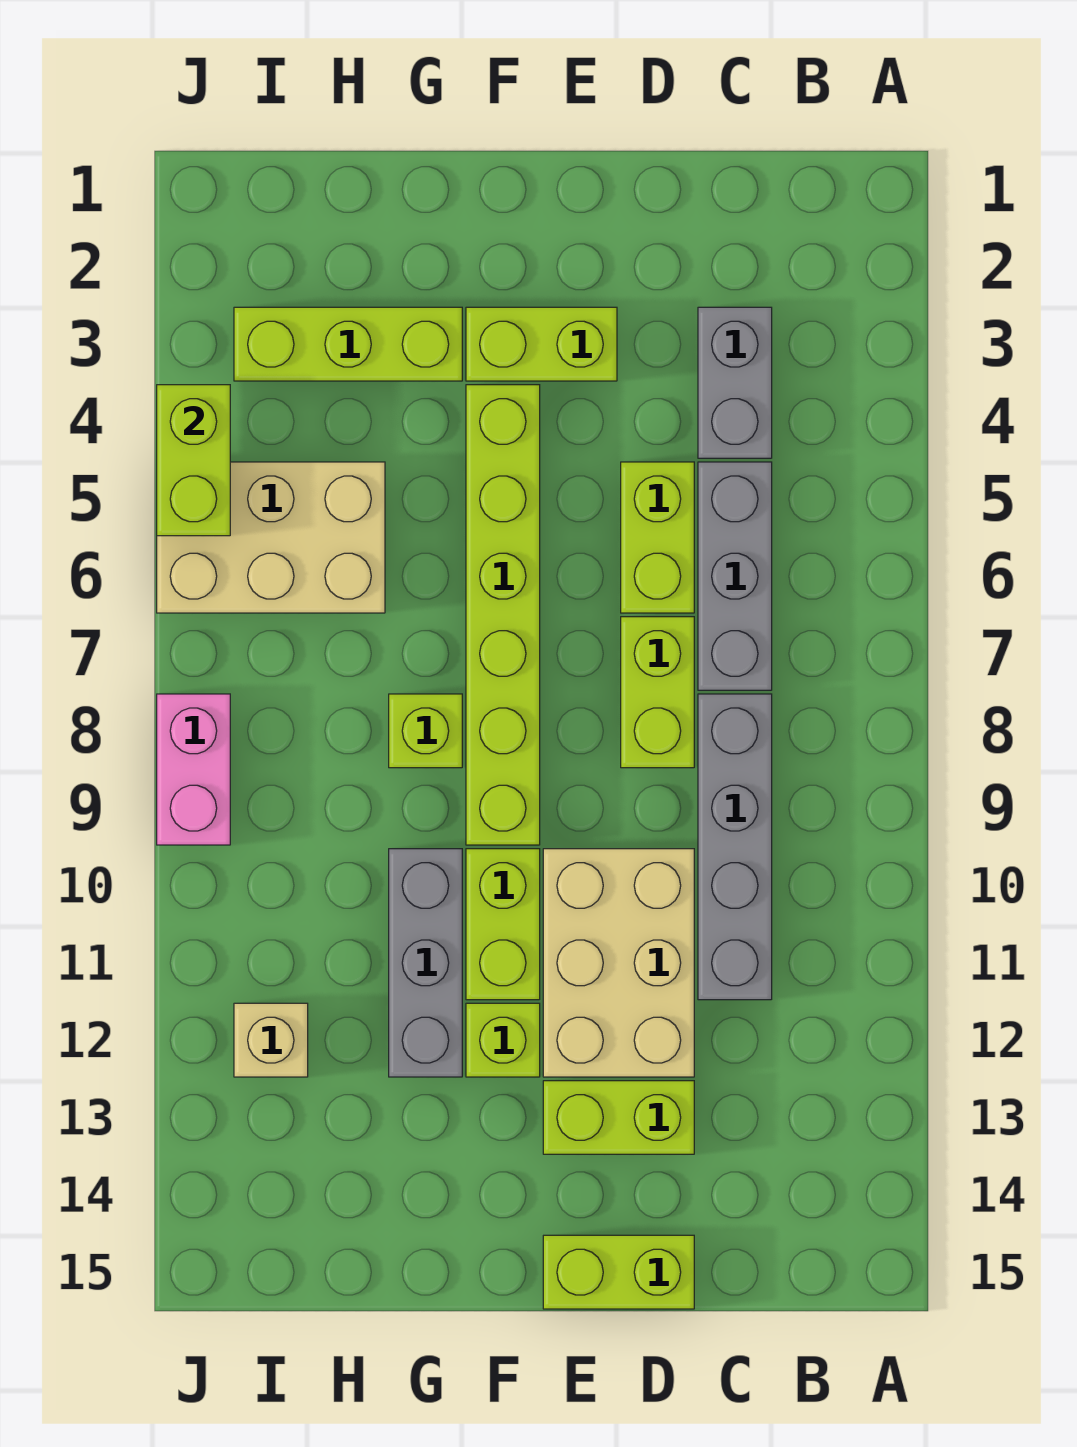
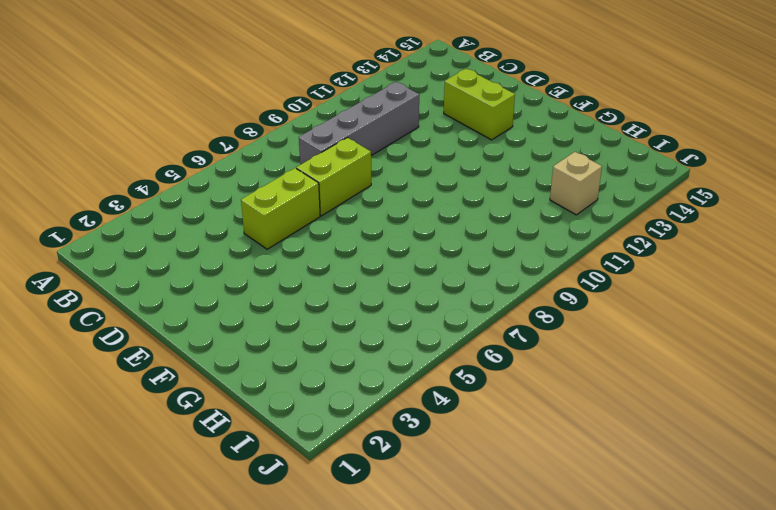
none -> grey 1x2 brick [698,307,772,458]
none -> grey 1x3 brick [698,462,772,690]
none -> tan 2x3 brick [543,849,694,1077]

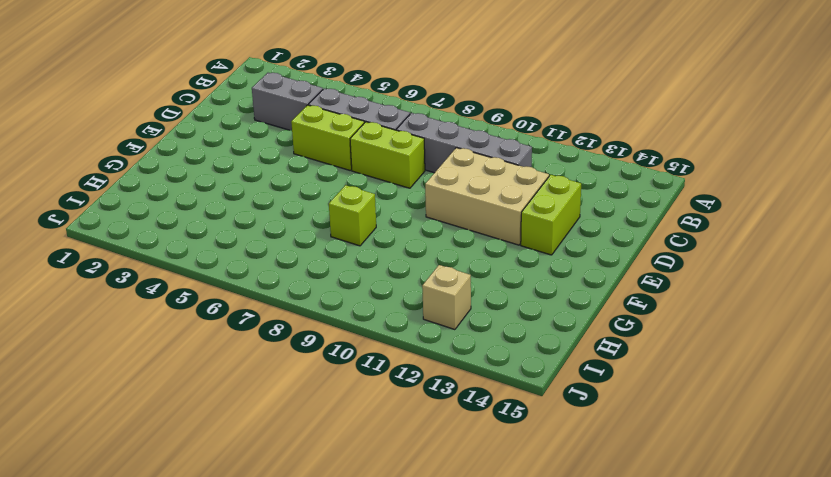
none -> lime 1x2 brick [543,1235,694,1309]
none -> lime 1x2 brick [466,307,617,381]
none -> lime 1x6 brick [466,385,540,845]

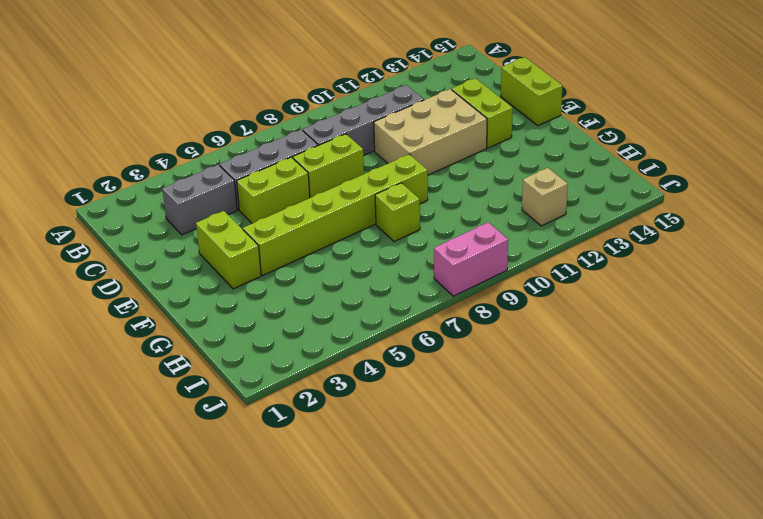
none -> lime 1x2 brick [466,849,540,1000]
none -> lime 1x1 brick [466,1003,540,1077]
none -> lime 1x3 brick [234,307,462,381]

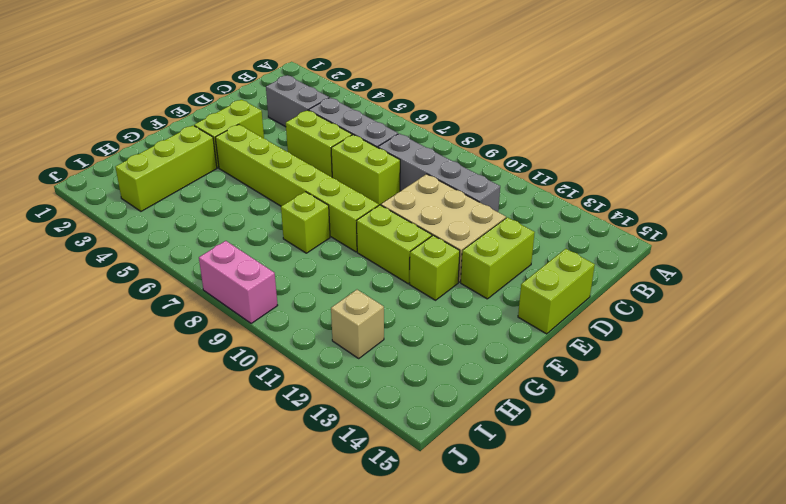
none -> grey 1x3 brick [389,849,462,1077]
none -> tan 2x3 brick [157,462,385,613]
none -> lime 1x2 brick [157,385,230,536]

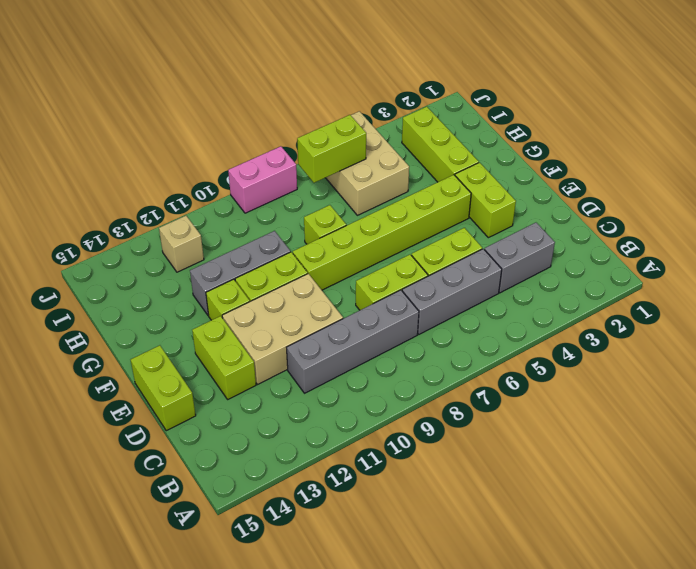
lime 1x2 brick [297,115,366,183] -> lime 1x2 brick moved to [157,385,230,536]

